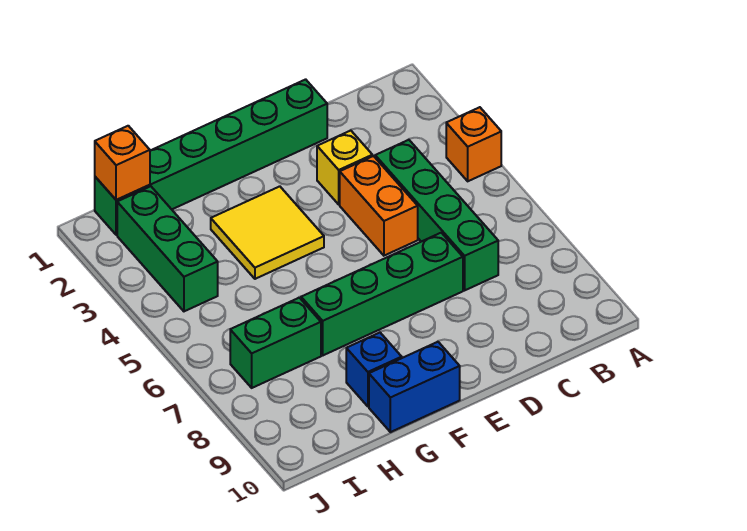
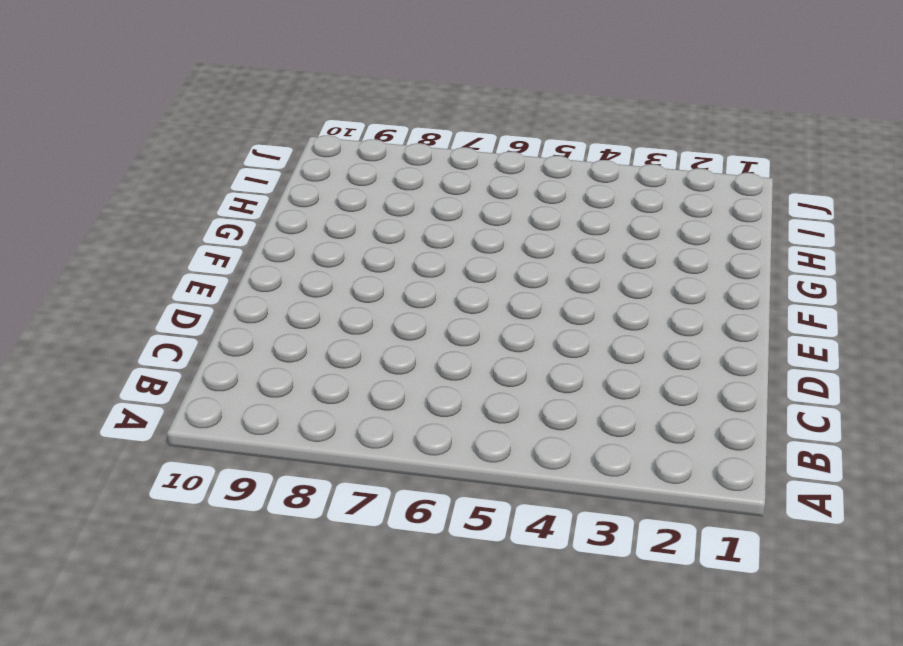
none -> orange 1x1 brick [446,107,501,181]
none -> green 1x4 brick [375,140,498,290]
none -> green 1x6 brick [95,79,327,235]

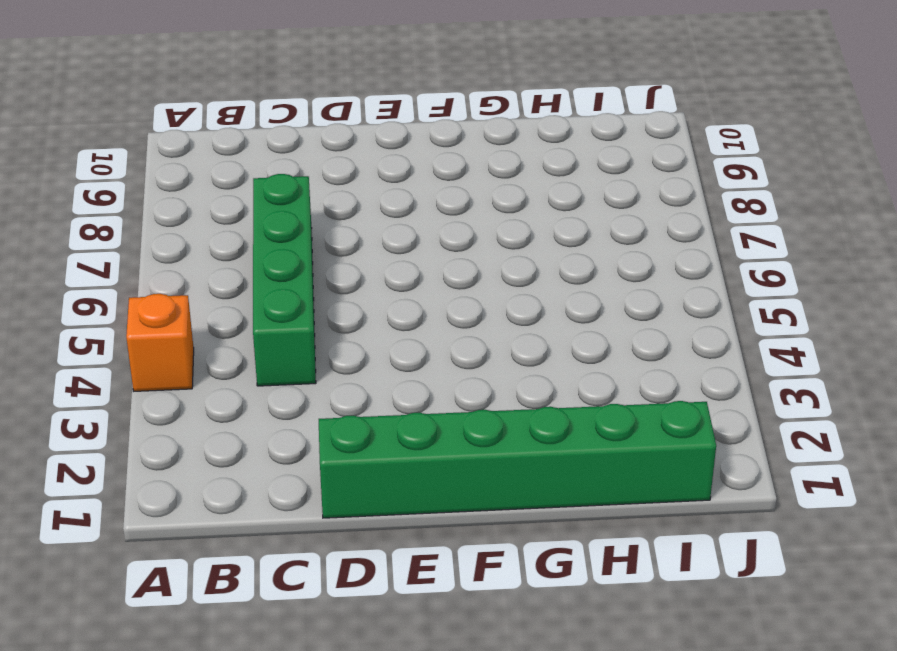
none -> yellow 1x1 brick [317,131,372,204]
none -> orange 1x2 brick [340,156,418,256]
none -> green 1x4 brick [301,233,463,355]

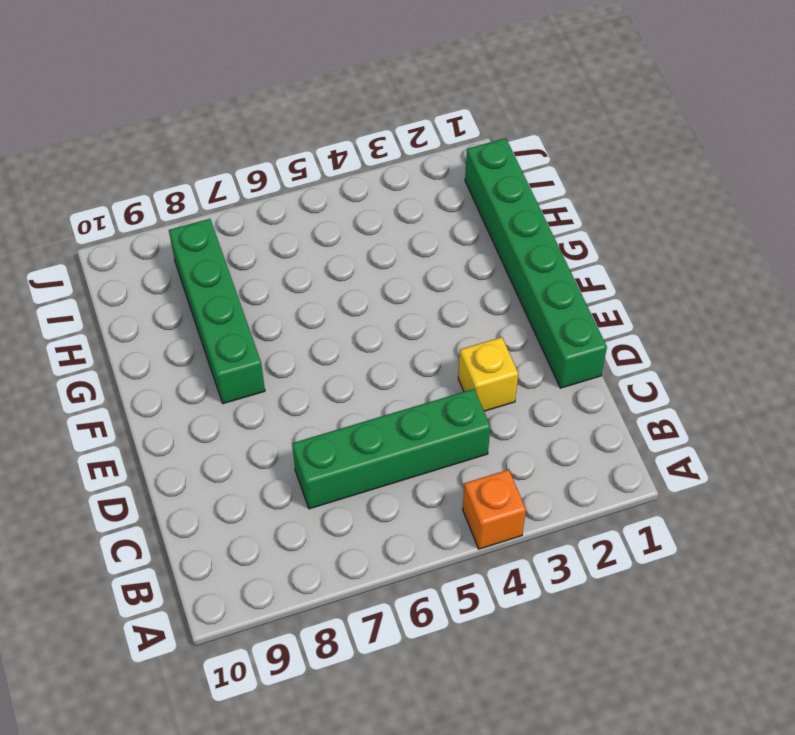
green 1x4 brick [169,219,265,404] -> green 1x4 brick moved to [301,233,463,355]
none -> orange 1x2 brick [340,156,418,256]
none -> yellow 2x2 tile [211,186,324,279]
none -> blue 1x2 brick [369,342,460,432]

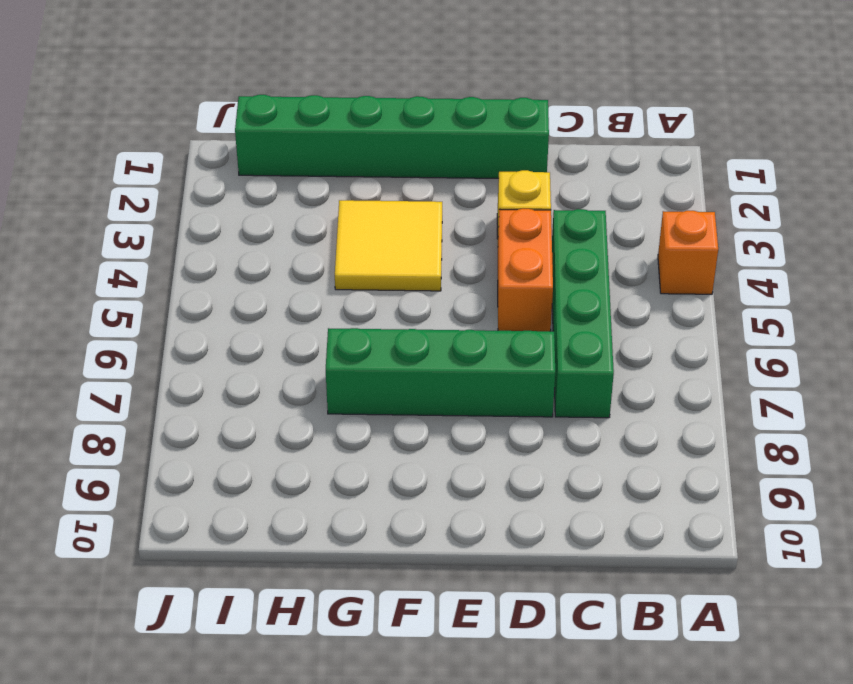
none -> blue 1x2 brick [369,342,460,432]
none -> blue 1x1 brick [346,333,402,407]
none -> green 1x2 brick [230,298,321,388]

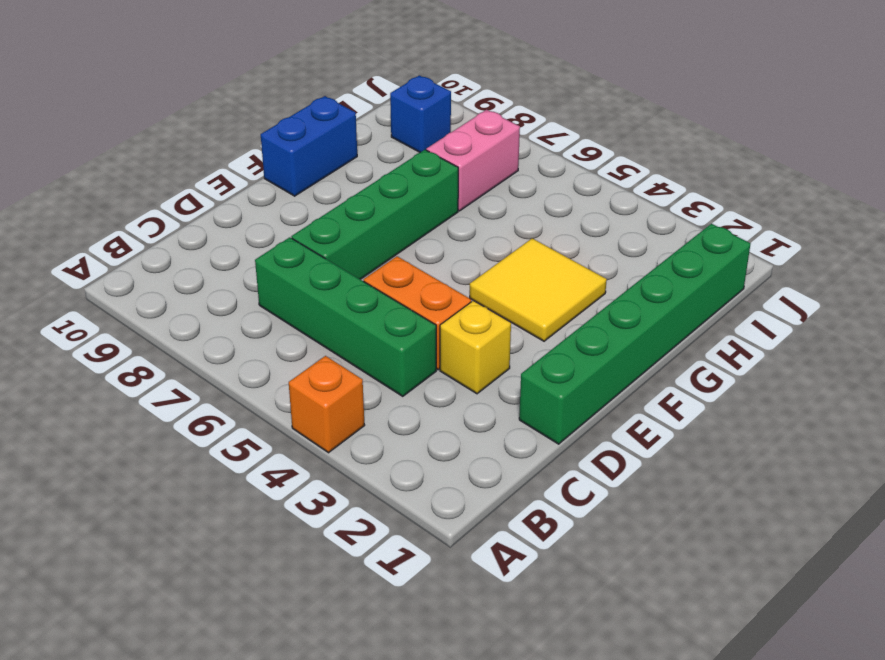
pink 1x2 brick [426,110,520,211] -> green 1x2 brick [230,298,321,388]
blue 1x1 brick [390,75,451,152] -> blue 1x1 brick moved to [346,333,402,407]
none -> green 1x3 brick [117,186,218,311]
none -> orange 1x1 brick [95,126,150,200]

